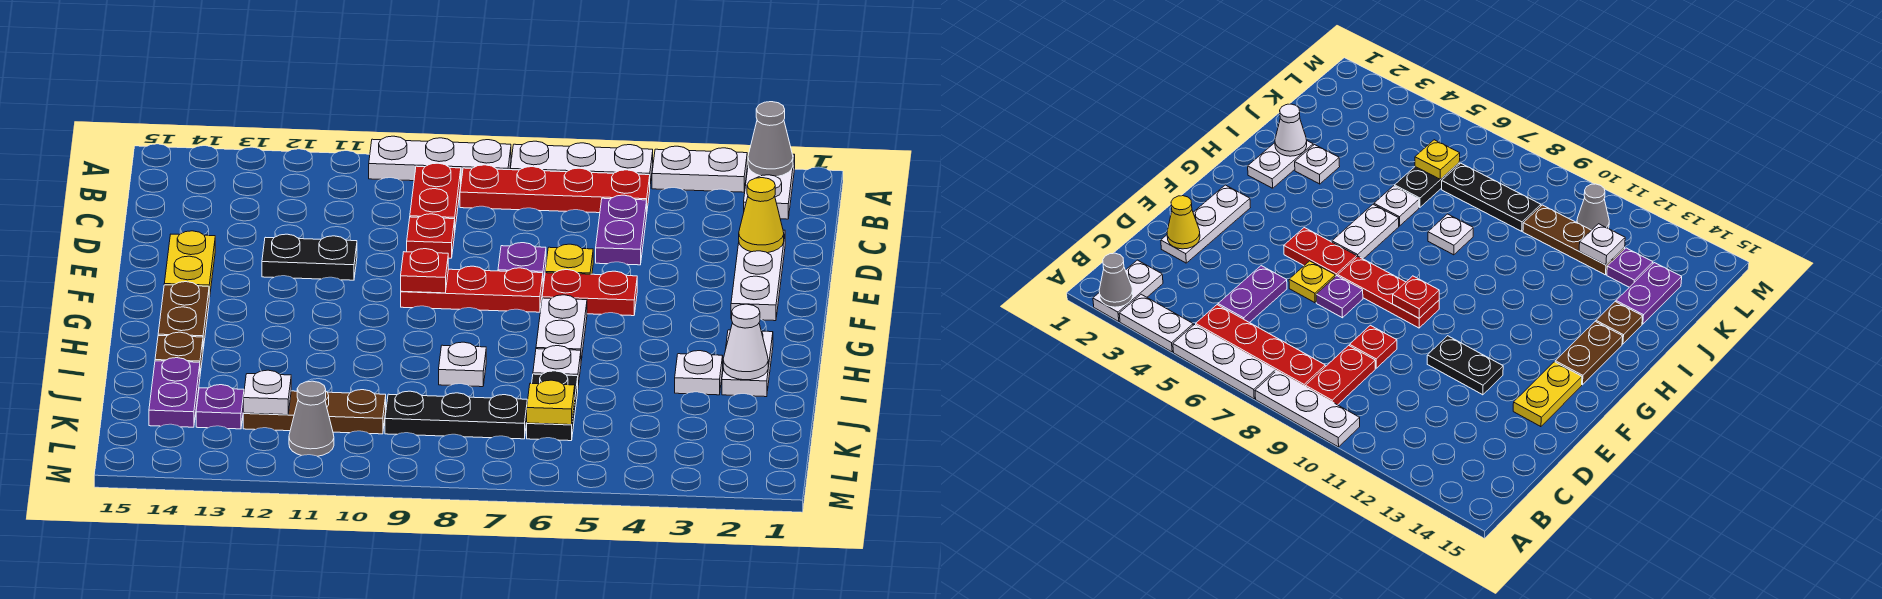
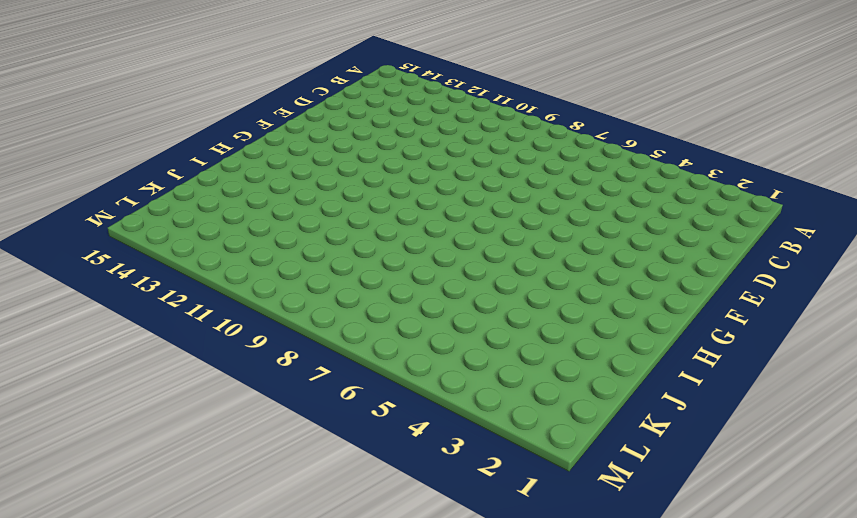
none -> white 1x2 plate [744,154,795,219]
none -> white 1x2 plate [652,146,747,192]
none -> white 1x3 plate [510,141,653,184]
none -> white 1x3 plate [369,136,511,181]

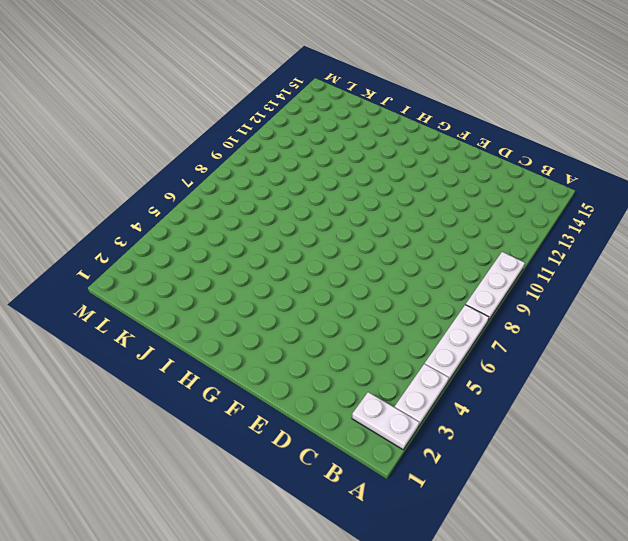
none -> red 1x4 plate [460,165,650,213]
none -> red 1x2 plate [410,163,461,227]
none -> purple 1x2 plate [596,195,647,265]
none -> white 1x3 plate [731,230,785,321]

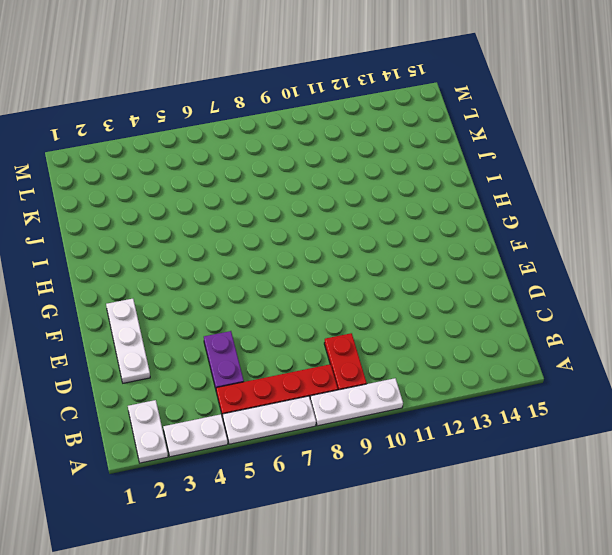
none -> red 1x1 plate [407,214,455,258]
none -> yellow 1x1 plate [545,244,593,274]
none -> purple 1x1 plate [498,243,546,283]
none -> black 1x2 plate [262,234,357,280]

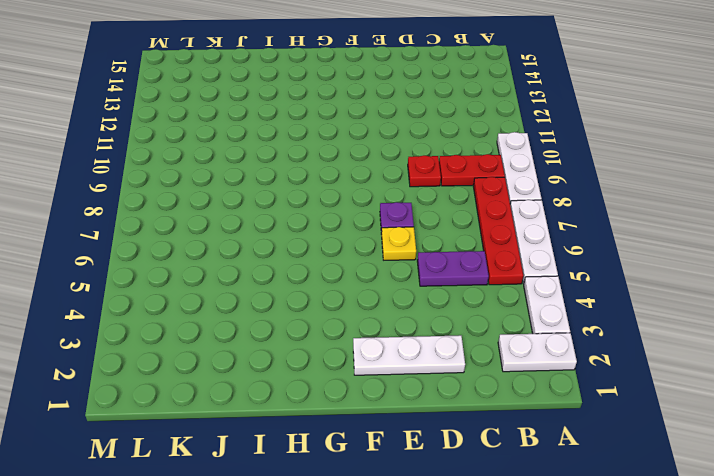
none -> black 1x2 plate [262,234,357,280]
none -> yellow 1x2 plate [164,231,215,299]
none -> red 1x2 plate [542,270,637,316]
none -> red 1x3 plate [401,266,543,312]

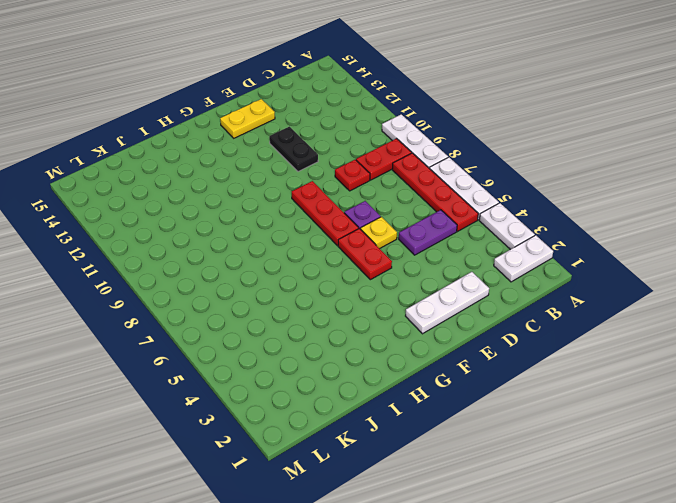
none -> white 1x2 plate [536,295,587,361]
none -> brown 1x2 plate [158,282,209,349]
none -> white 1x2 plate [722,330,773,397]
none -> white 1x1 plate [675,351,723,395]

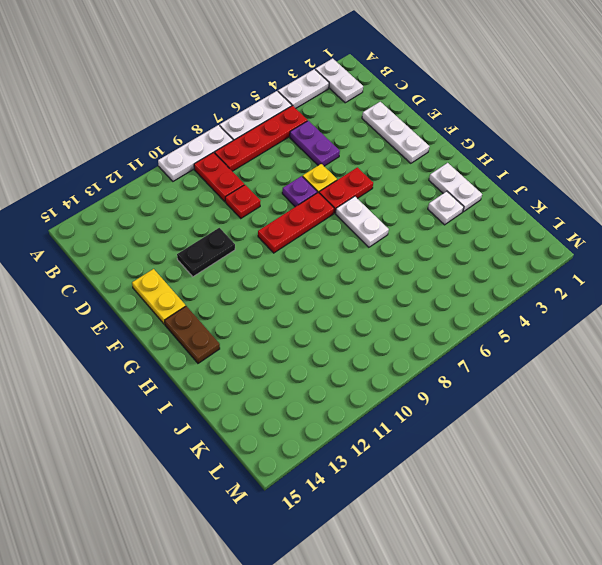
none -> white 1x1 plate [533,346,581,385]
none -> white 1x1 plate [439,342,486,387]
none -> brown 1x1 plate [155,332,203,374]
none -> black 1x2 plate [527,371,578,441]

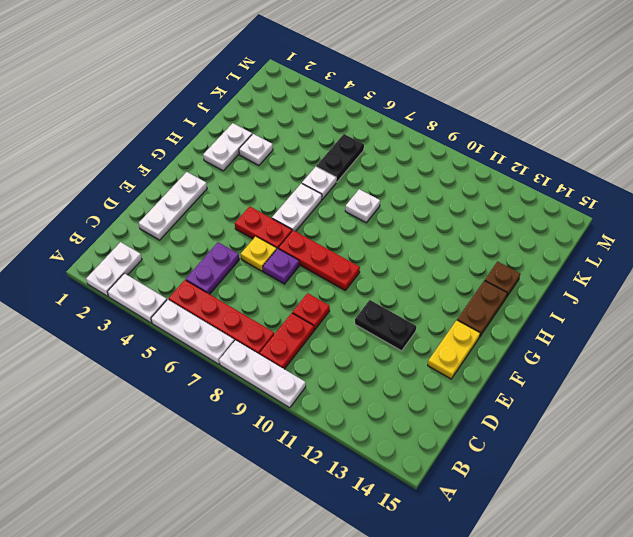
none -> purple 1x2 plate [149,358,200,427]
none -> black 1x3 plate [385,391,527,439]
none -> brown 1x3 plate [243,390,386,434]
none -> purple 1x1 plate [196,385,244,429]

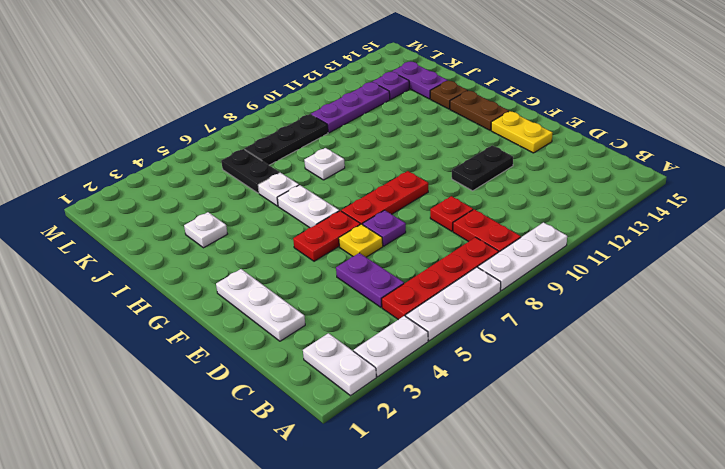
purple 1x3 plate [311,82,390,133] -> brown 1x3 plate [243,390,386,434]
none -> white 1x2 plate [722,330,773,397]
none -> grey 1x1 cone [289,381,334,456]
none -> grey 1x1 cone [748,102,793,177]
none -> yellow 1x1 cone [739,178,784,253]

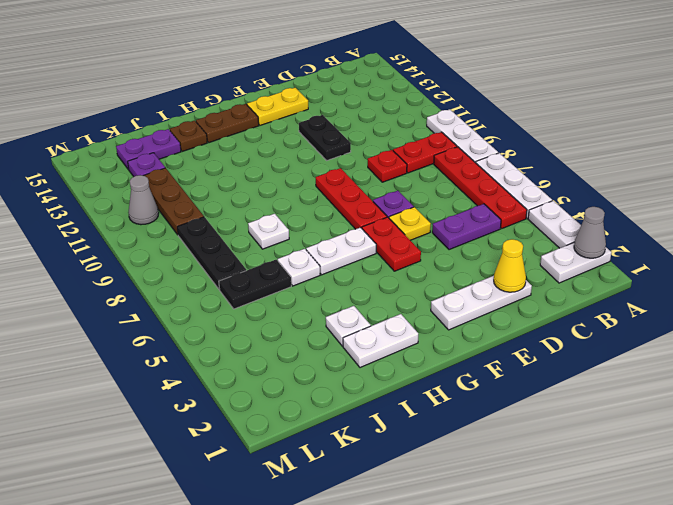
none -> red 1x1 plate [401,249,448,293]
none -> white 1x1 cone [723,304,768,380]
none -> yellow 1x1 plate [527,380,575,425]
none -> white 1x1 plate [243,370,291,415]

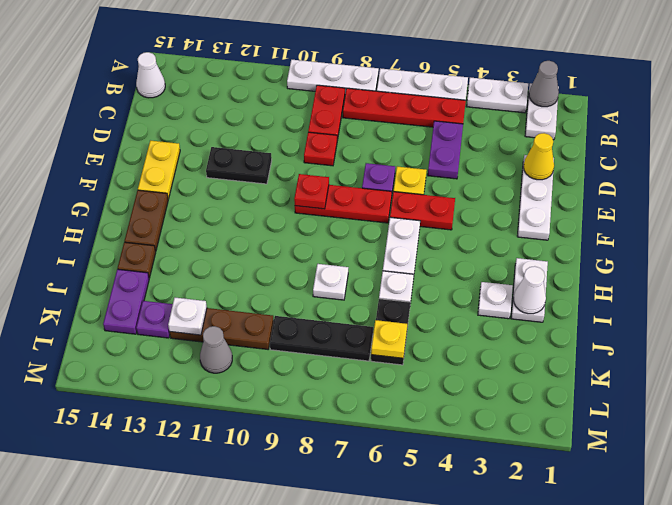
white 1x1 cone [136,52,165,98] -> none

